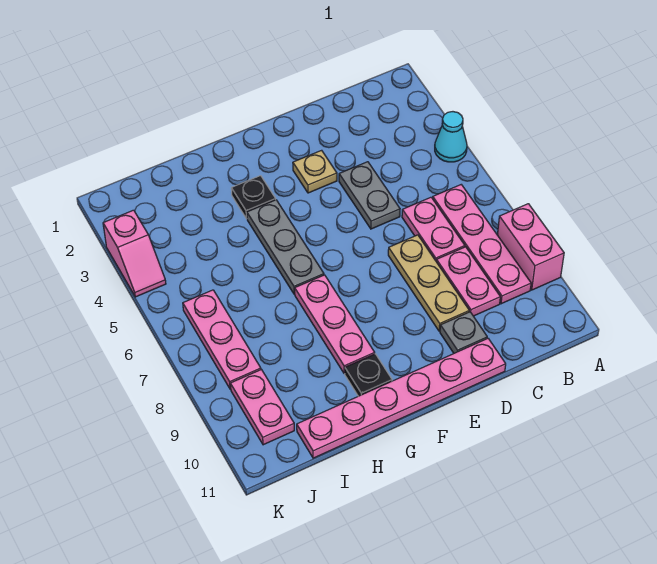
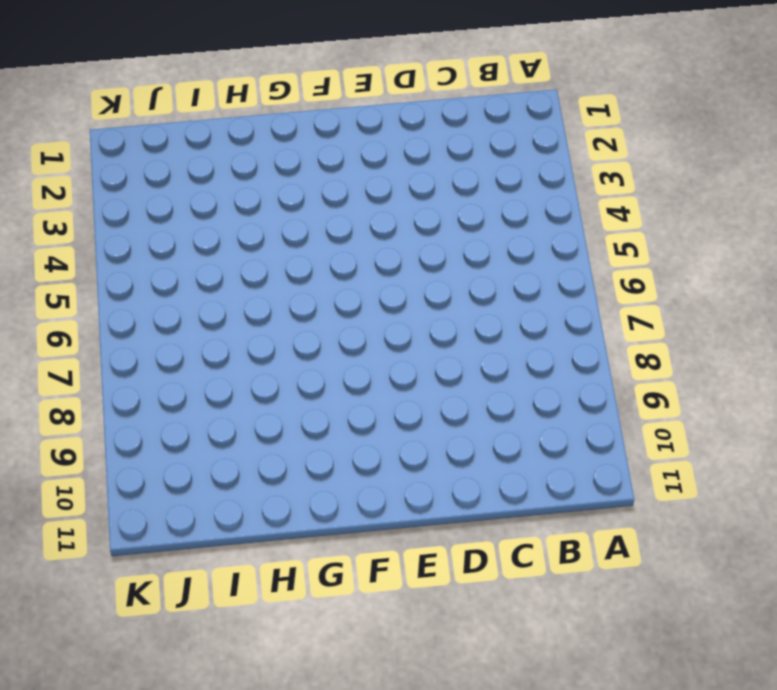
none -> cyan 1x1 cone [435,112,467,162]
none -> pink 1x2 brick [498,204,564,290]
none -> pink 1x4 plate [433,185,531,304]

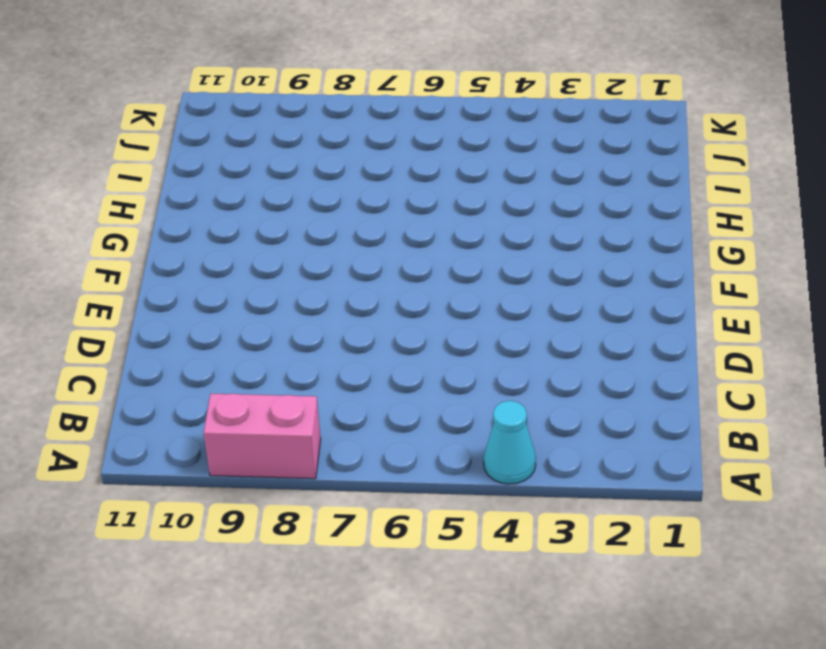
none -> pink 1x4 plate [433,185,531,304]
none -> pink 1x2 plate [402,197,465,261]
none -> pink 1x2 plate [436,247,500,316]

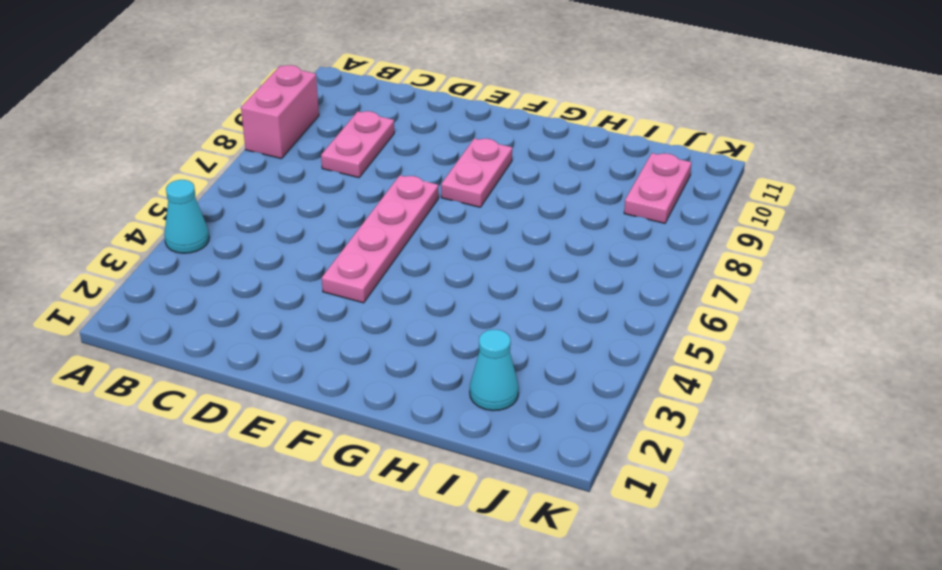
pink 1x4 plate [322,175,439,303] -> pink 1x4 plate moved to [433,185,531,304]
pink 1x2 plate [441,138,512,207] -> pink 1x2 plate moved to [402,197,465,261]
cyan 1x1 cone [470,330,519,411] -> none
none -> grey 1x2 plate [339,162,400,229]
none -> tan 1x3 plate [388,235,469,331]
none -> grey 1x1 plate [440,312,487,353]

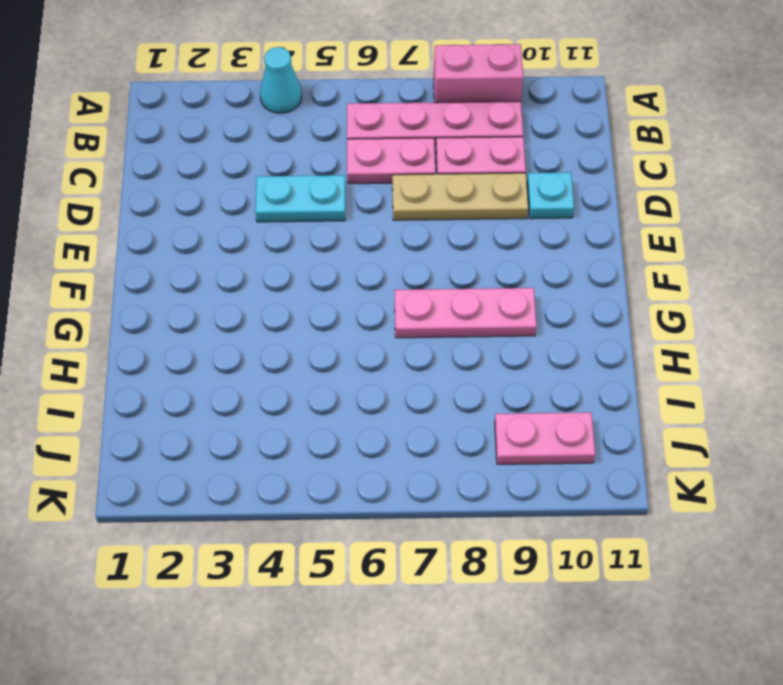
cyan 1x2 plate [255,175,345,222] -> grey 1x2 plate [339,162,400,229]
cyan 1x1 plate [527,172,574,219] -> grey 1x1 plate [440,312,487,353]
none -> pink 1x6 plate [297,338,506,458]
none -> tan 1x1 plate [293,150,337,193]
none -> black 1x1 plate [231,176,276,219]

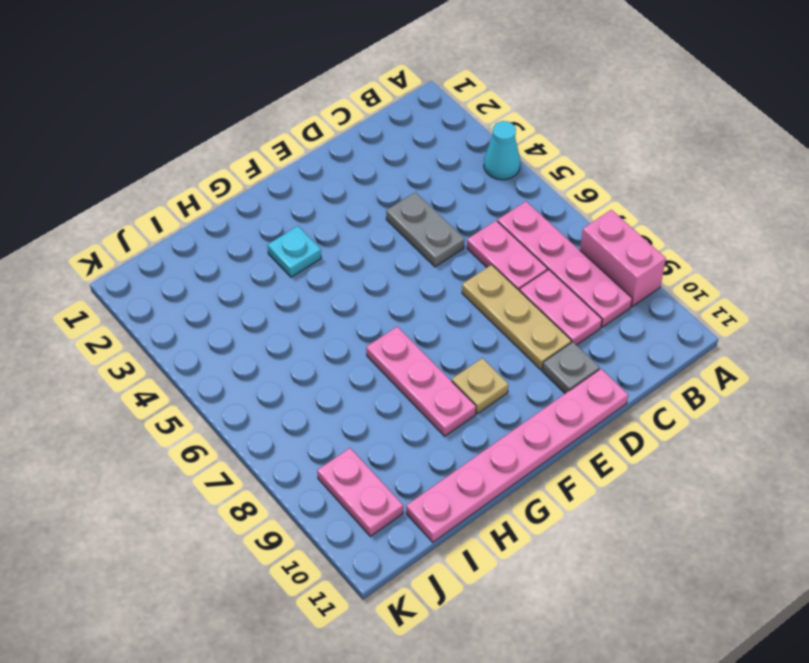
tan 1x1 plate [452,358,508,414] -> tan 1x1 plate moved to [293,150,337,193]
cyan 1x1 plate [267,226,321,277] -> black 1x1 plate [231,176,276,219]
none -> grey 1x3 plate [247,200,324,294]
none -> black 1x1 plate [345,354,392,396]
none -> pink 1x3 plate [183,290,261,389]

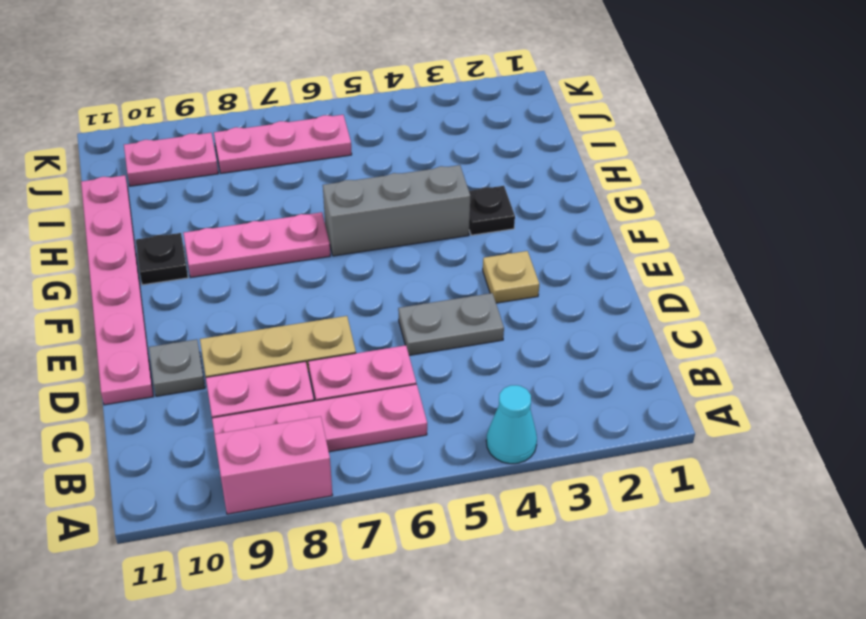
grey 1x3 brick [323,165,470,256] -> grey 1x3 plate [247,200,324,294]
none -> pink 1x2 slope [103,210,166,297]

